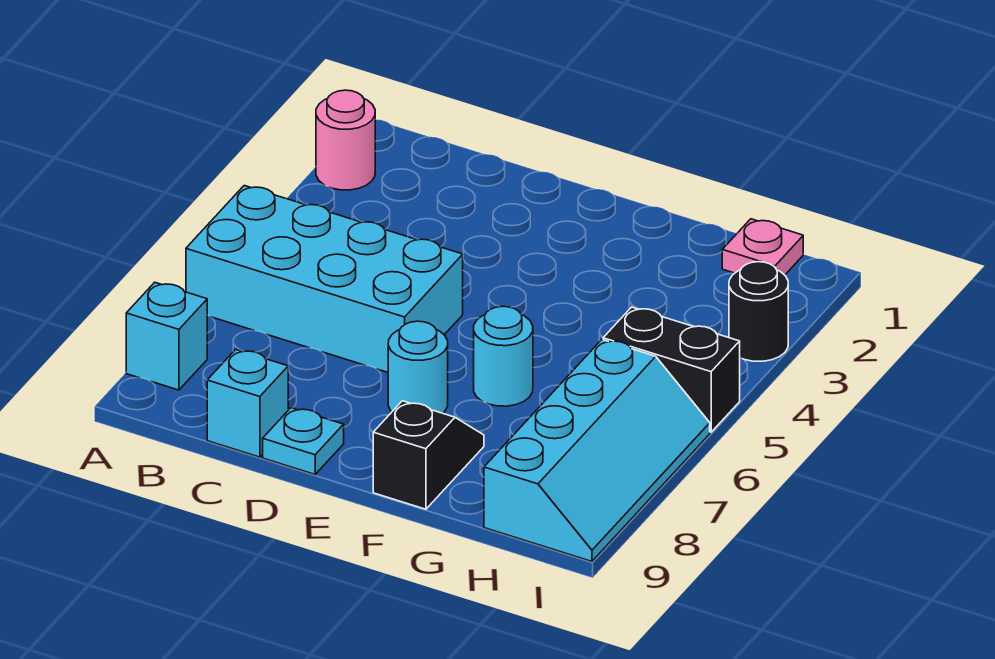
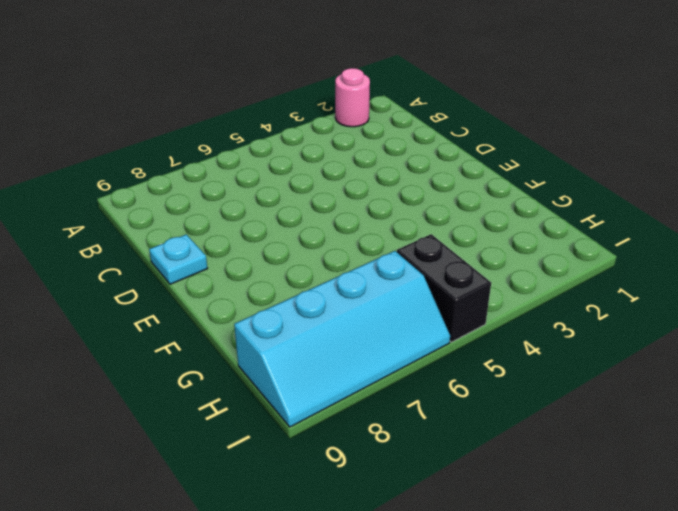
none -> cyan 2x4 brick [186,186,463,372]
none -> cyan 1x1 brick [126,282,207,390]
none -> cyan 1x1 brick [207,349,288,457]

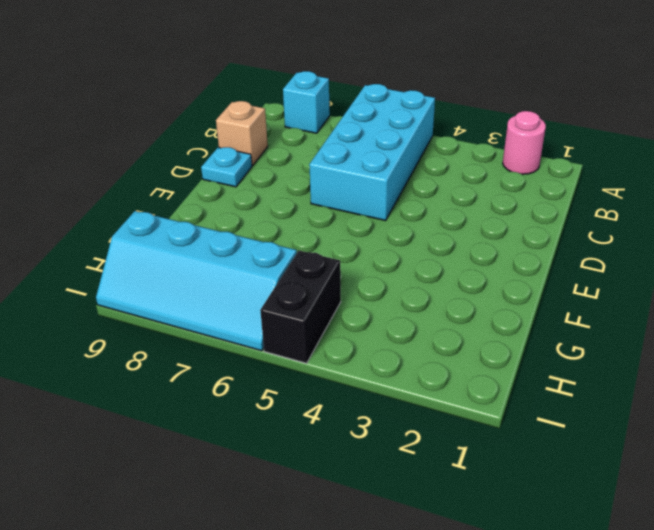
tan 1x1 brick [216,101,268,166] -> cyan 1x1 brick [207,349,288,457]
none -> cyan 1x1 round brick [388,321,448,413]
none -> cyan 1x1 round brick [474,306,533,406]
none -> black 1x2 slope [373,401,484,509]

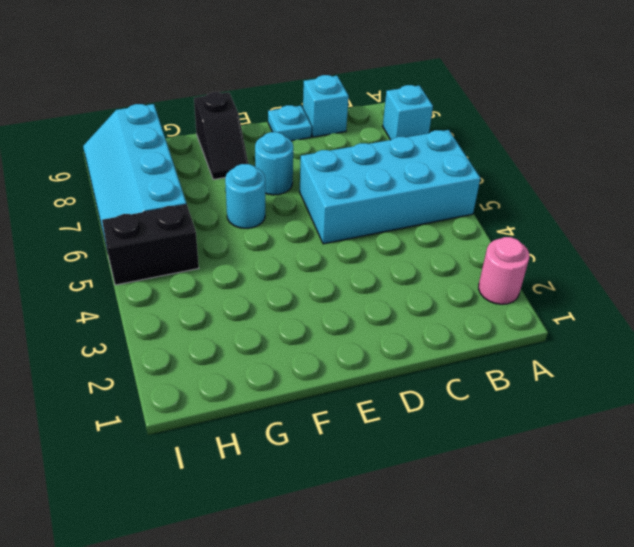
none -> pink 1x1 plate [722,219,803,275]
none -> black 1x1 round brick [729,262,788,361]

